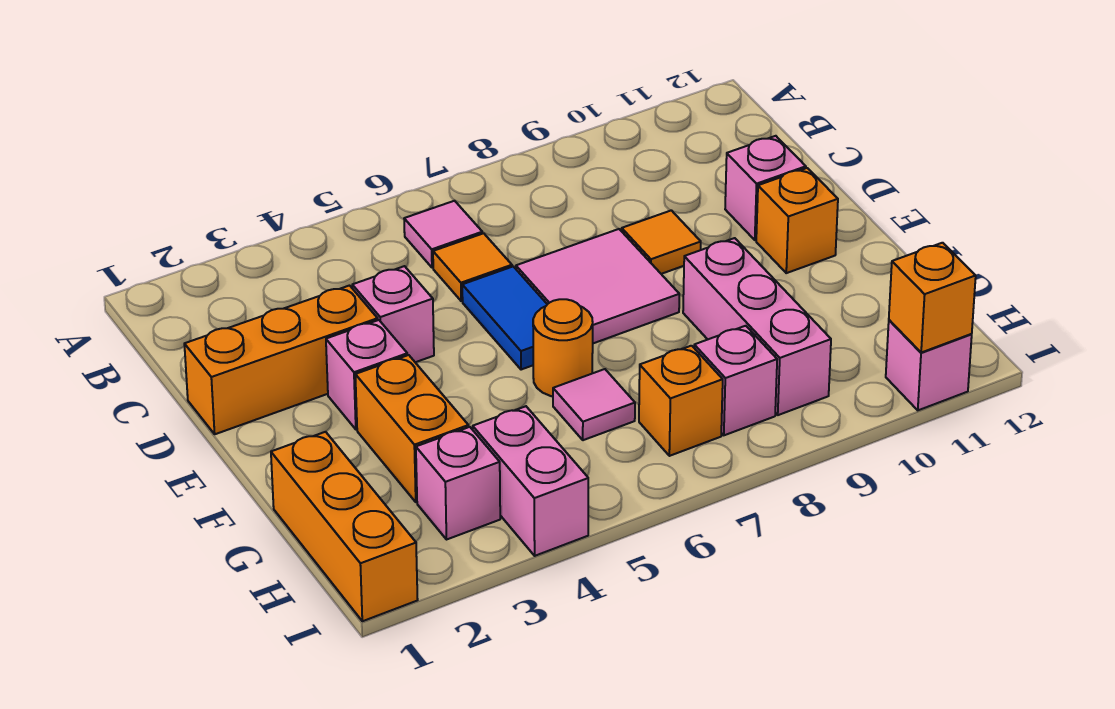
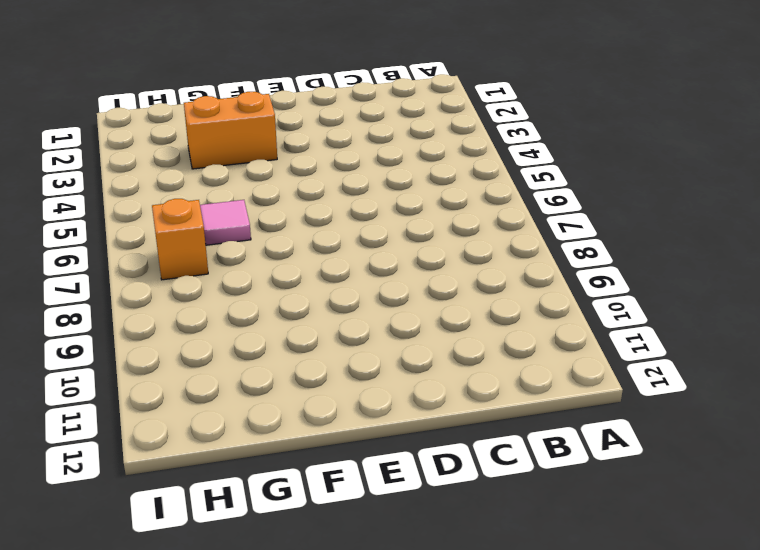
none -> pink 1x1 tile [404,201,482,268]
none -> orange 1x1 tile [433,233,512,301]
none -> orange 1x3 brick [184,286,378,434]

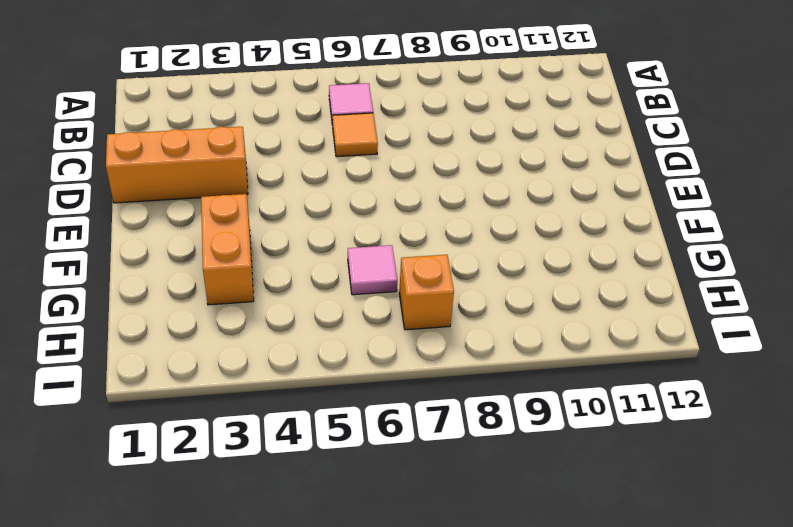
none -> pink 1x1 brick [352,266,434,362]
none -> blue 1x2 tile [462,267,547,370]
none -> pink 2x2 tile [516,229,679,343]

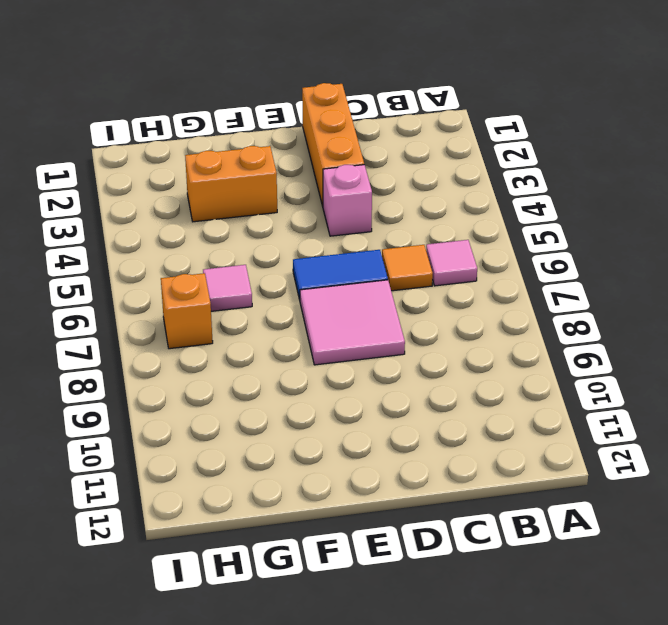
none -> orange 1x1 tile [622,210,701,274]
none -> pink 1x1 brick [725,136,806,240]
none -> pink 1x1 brick [326,320,407,430]

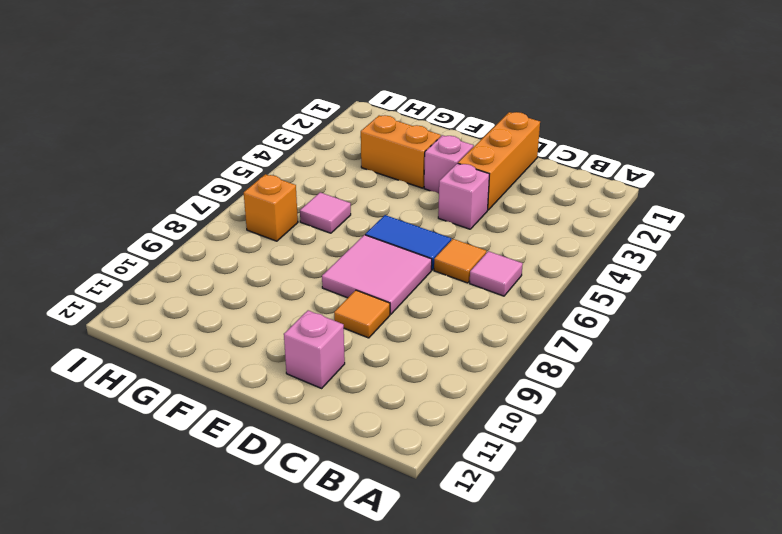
none -> orange 1x1 brick [756,168,838,273]
none -> orange 1x1 round brick [533,299,593,396]
none -> pink 1x3 brick [683,238,831,415]

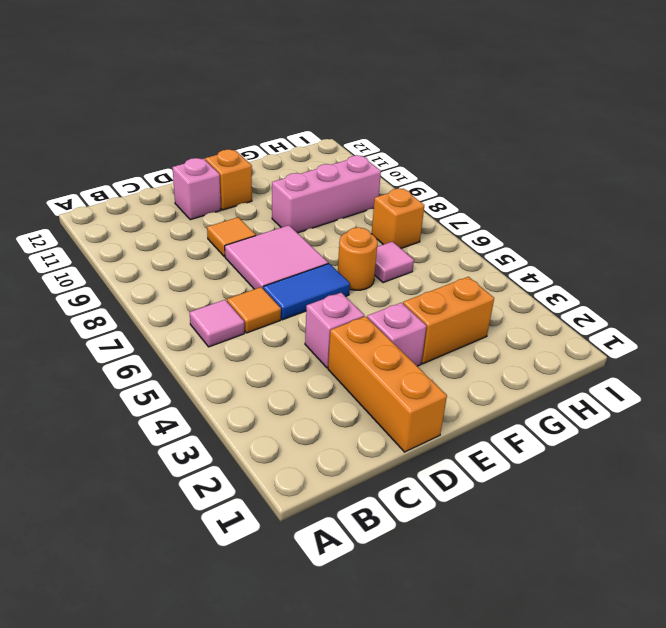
none -> orange 1x3 brick [271,432,418,621]
none -> pink 1x1 brick [416,427,500,540]
none -> pink 1x2 brick [473,406,588,556]

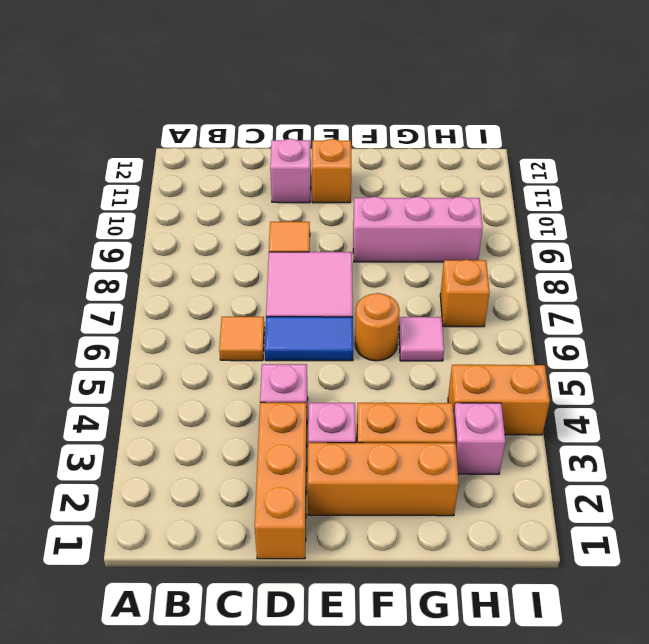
orange 1x3 brick [308,443,459,516] -> orange 1x3 brick moved to [271,432,418,621]
orange 1x2 brick [448,365,550,435] -> pink 1x2 brick [473,406,588,556]
none -> pink 1x1 tile [404,201,482,268]
none -> pink 1x1 brick [694,326,777,435]
none -> pink 1x1 brick [886,320,972,410]

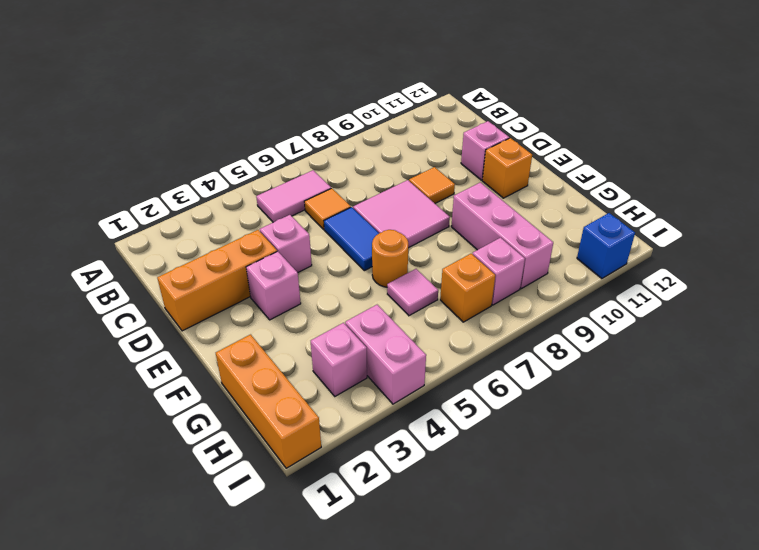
pink 1x2 tile [256,170,331,222] -> pink 1x1 tile [404,201,482,268]
blue 1x1 brick [577,213,635,279] -> pink 1x1 brick [886,320,972,410]
none -> orange 1x2 brick [355,355,468,502]
none -> orange 1x1 brick [889,243,976,352]

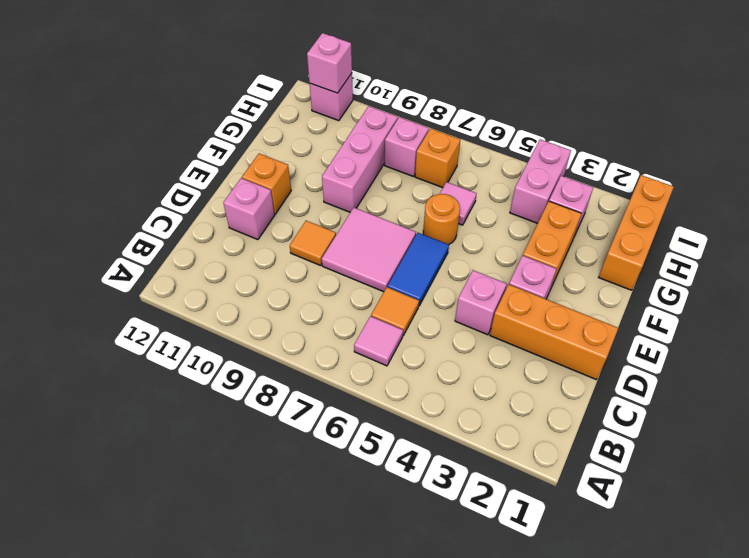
pink 1x1 brick [307,33,352,93] -> orange 1x1 brick [889,243,976,352]

